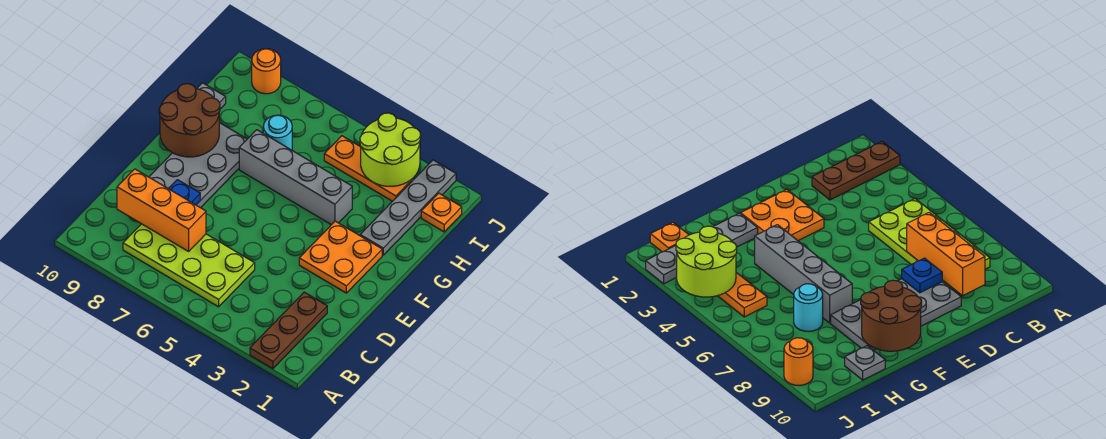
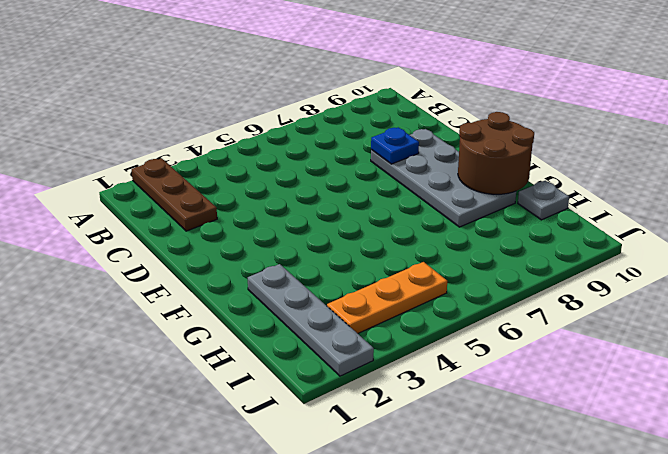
none -> lime 2x4 plate [123,224,255,307]
none -> orange 2x2 plate [299,221,382,293]
none -> grey 1x4 brick [239,130,352,225]

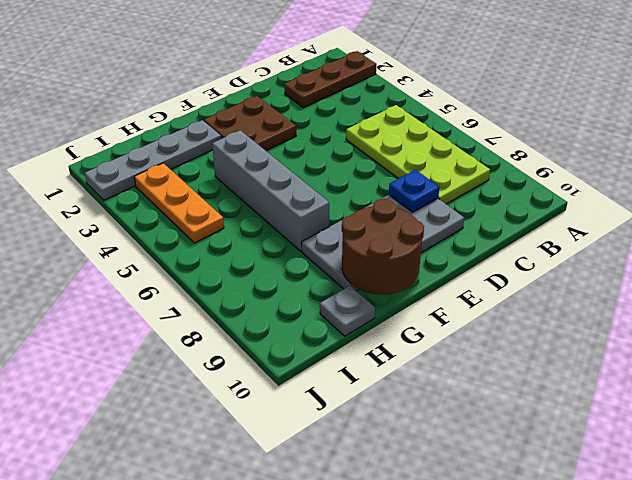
brown 2x2 plate [204,96,296,151] -> orange 2x2 plate [299,221,382,293]
none -> cyan 1x1 round brick [263,115,292,150]
none -> orange 1x1 plate [421,193,462,232]
none -> orange 1x1 round brick [252,49,281,94]

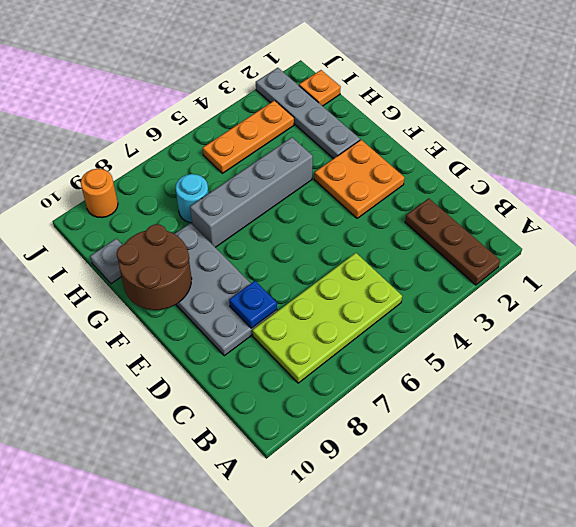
none -> orange 1x3 brick [117,169,206,251]
none -> lime 2x2 round brick [360,113,421,186]

